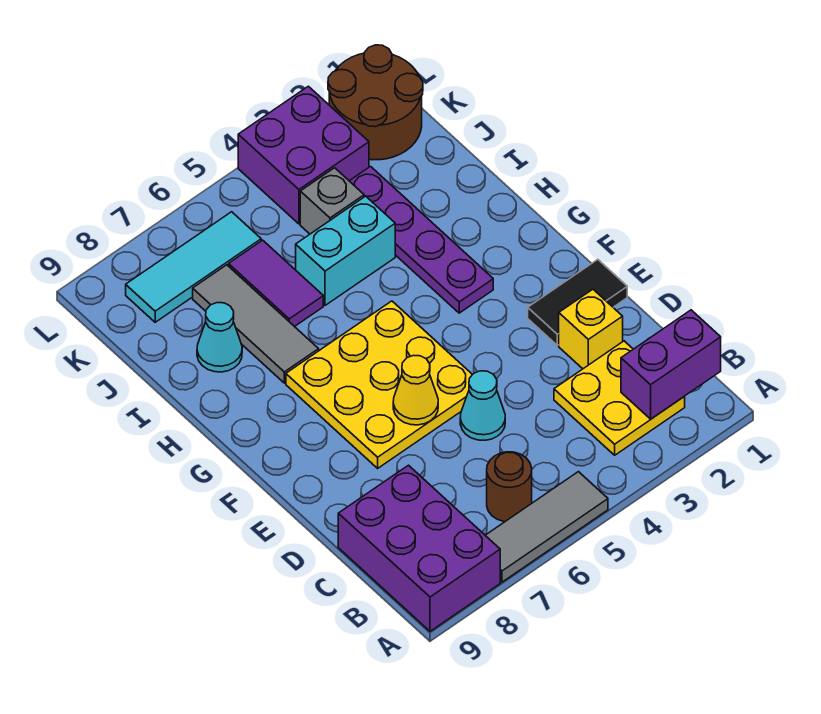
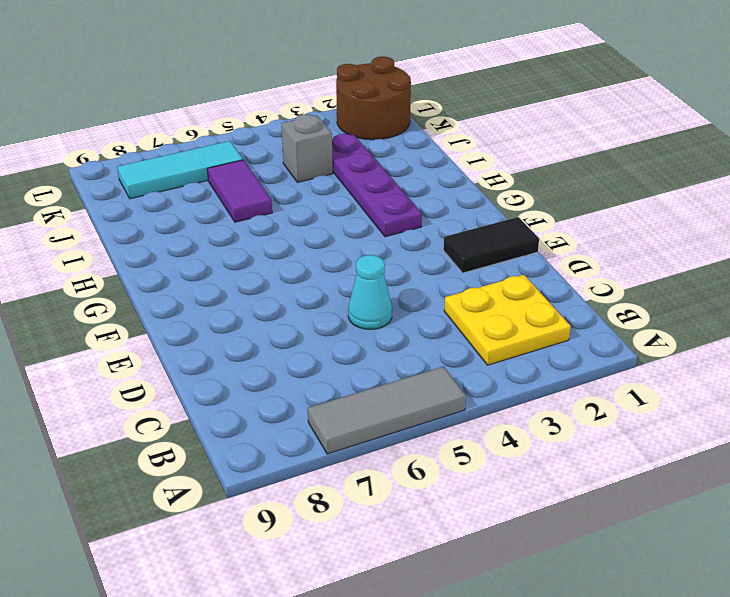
none -> purple 2x3 brick [338,465,500,631]
none -> brown 1x1 round brick [487,452,532,522]
none -> yellow 1x1 brick [559,289,623,369]

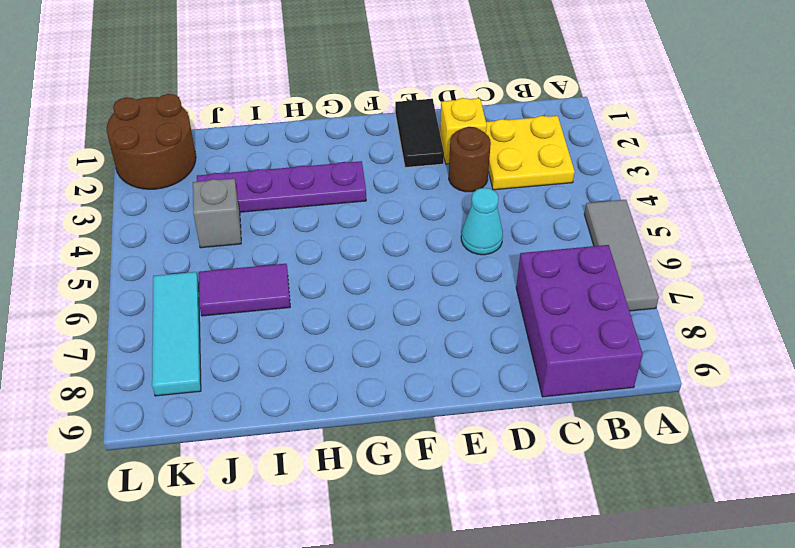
purple 2x3 brick [516,245,643,397] -> purple 2x3 brick turned to [338,465,500,631]
brown 1x1 round brick [449,127,491,192] -> brown 1x1 round brick moved to [487,452,532,522]
none -> yellow 3x3 plate [286,301,472,468]
none -> grey 1x3 tile [193,265,319,383]
none -> cyan 1x2 brick [296,196,395,305]

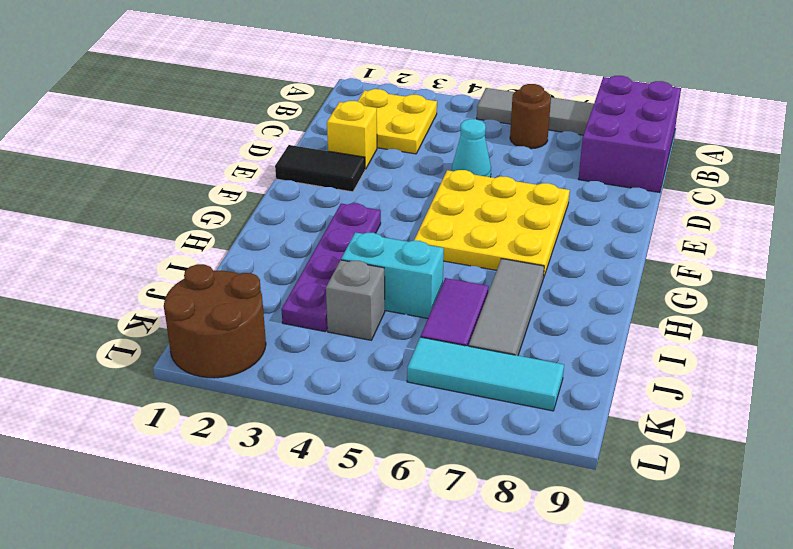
none -> cyan 1x1 cone [197,303,242,372]
none -> purple 2x2 brick [238,86,369,224]
none -> purple 1x2 brick [621,310,721,419]

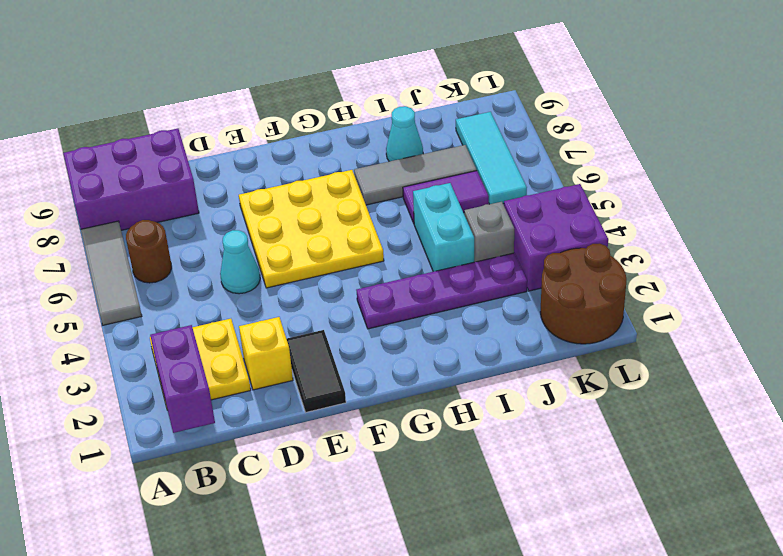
none -> yellow 1x1 cone [393,355,438,425]

